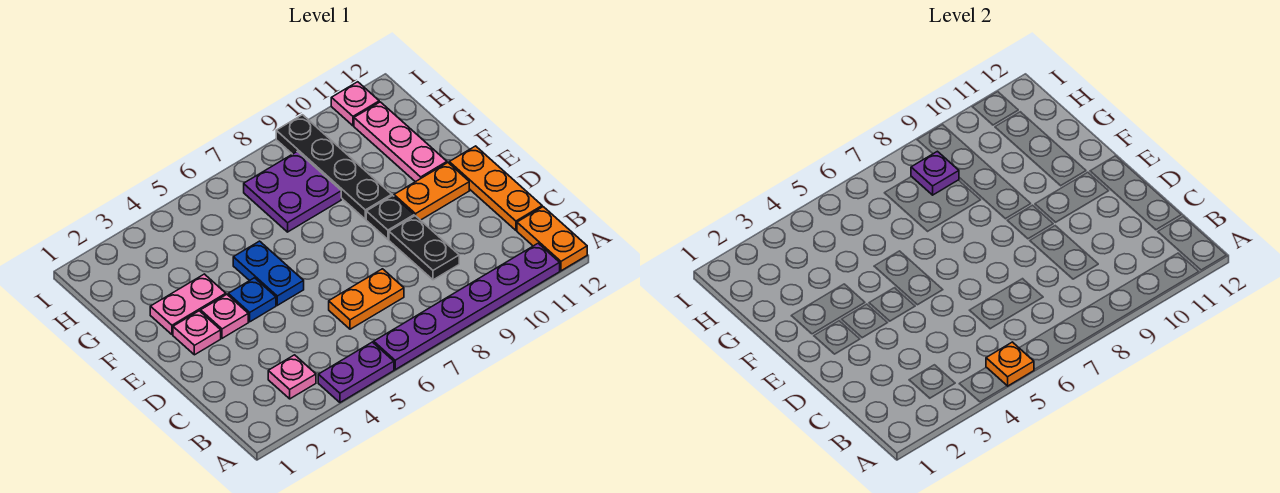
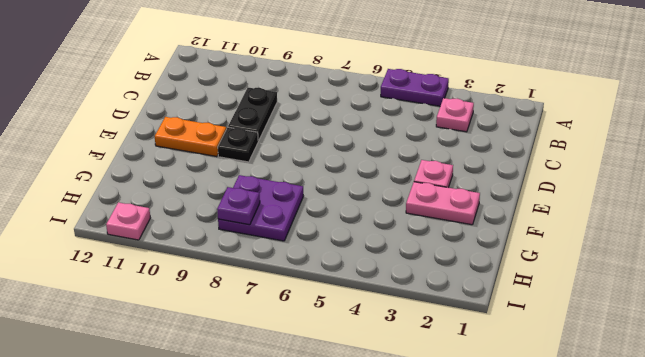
none -> purple 1x6 plate [374,243,560,370]
none -> orange 1x2 plate [517,207,587,271]
none -> orange 1x2 plate [329,269,404,329]

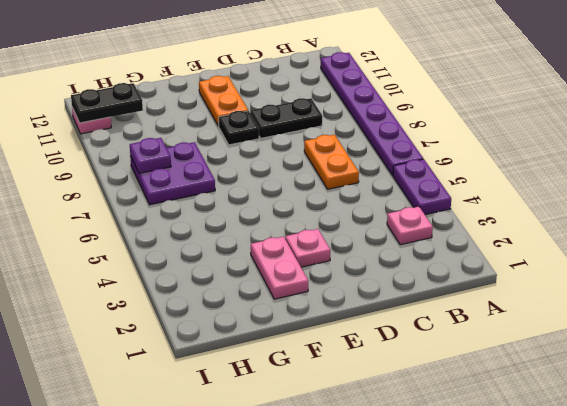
black 1x2 plate [71,83,143,123] -> none
none -> orange 1x2 plate [517,207,587,271]
none -> orange 1x3 plate [449,146,542,230]
none -> pink 1x1 plate [173,311,221,355]

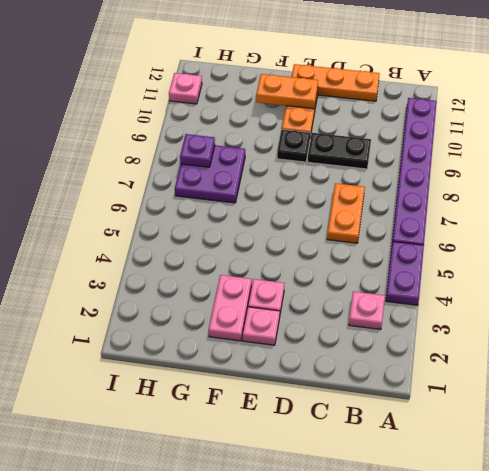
orange 1x2 plate [256,74,318,109] -> orange 1x2 plate moved to [517,207,587,271]
none -> blue 1x1 plate [228,278,276,322]
none -> blue 1x2 plate [233,241,304,305]
none -> black 1x4 plate [276,115,392,219]

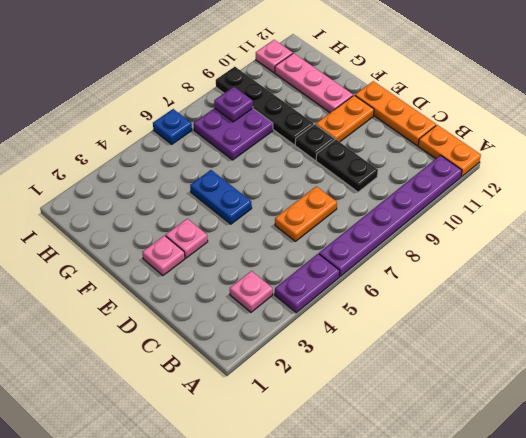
blue 1x1 plate [153,109,192,144] -> blue 1x1 plate moved to [228,278,276,322]
none -> pink 1x2 plate [150,274,226,334]
none -> orange 1x1 plate [986,342,1034,386]

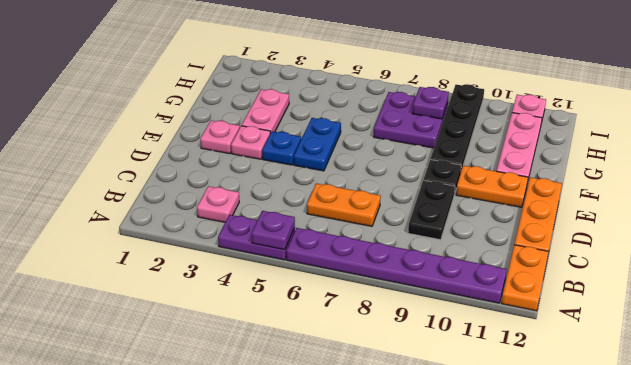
purple 1x1 plate [252,211,295,250] -> orange 1x1 plate [986,342,1034,386]
pink 1x2 plate [242,89,289,133] -> pink 1x2 plate turned to [150,274,226,334]

